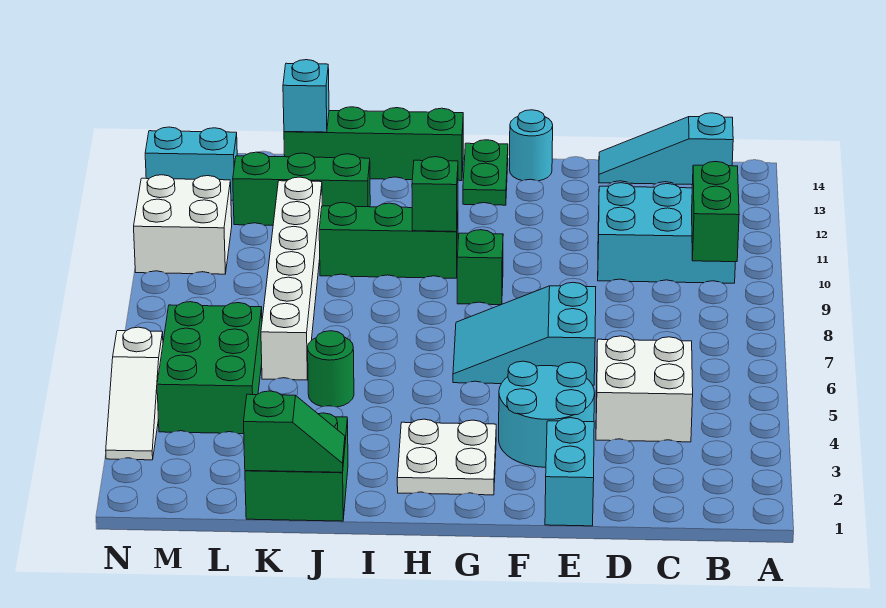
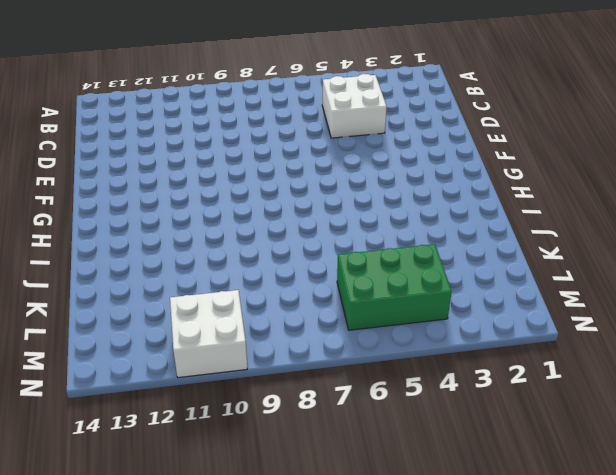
none -> cyan 2x3 brick [598,183,735,283]
none -> cyan 1x3 slope [599,113,733,185]
none -> cyan 1x2 brick [545,418,594,526]

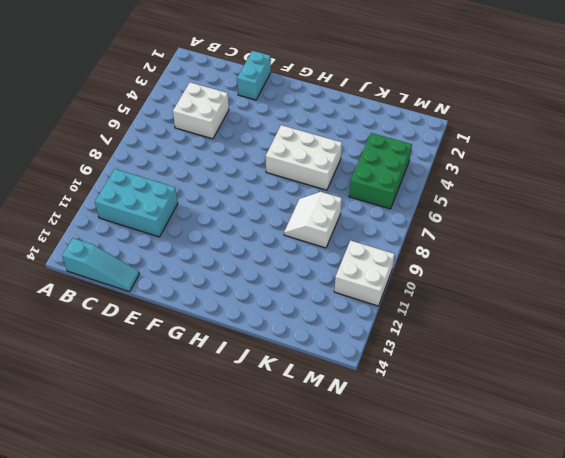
white 2x3 brick [265,125,342,190] -> green 1x1 round brick [308,331,354,407]
white 2x2 slope [284,192,342,248] -> white 1x6 brick [261,177,322,380]
none -> cyan 2x2 round brick [499,361,595,467]
none -> cyan 2x3 slope [453,282,596,385]
none -> cyan 1x1 round brick [509,110,553,181]

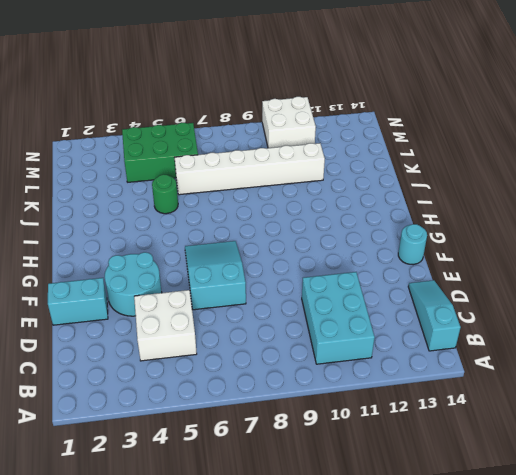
none -> white 2x2 plate [397,419,496,495]
none -> green 1x1 brick [457,230,503,305]
none -> green 1x2 plate [463,140,508,205]

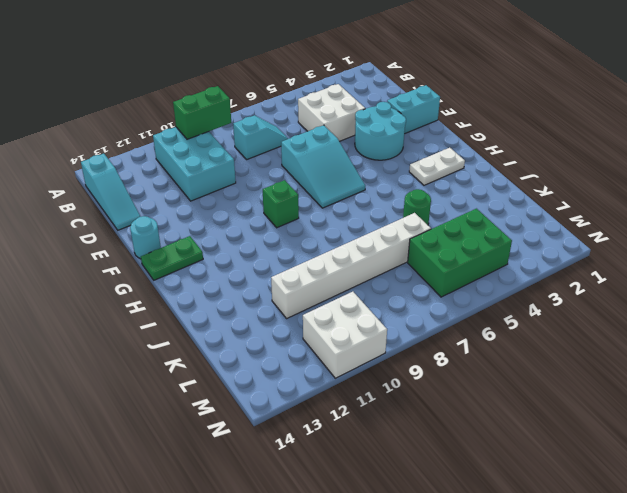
cyan 1x2 slope [233,115,288,159] -> none
white 1x2 plate [409,148,465,185] -> white 2x2 plate [397,419,496,495]
none -> green 1x3 brick [319,202,458,278]
none -> green 1x4 brick [284,107,463,181]
none -> green 2x2 brick [245,413,348,521]

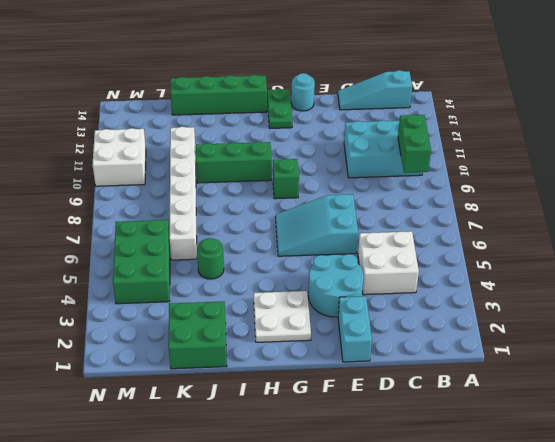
none -> green 1x3 brick [233,152,370,225]
none -> cyan 1x2 brick [145,127,237,200]
none -> white 1x3 slope [106,327,163,460]

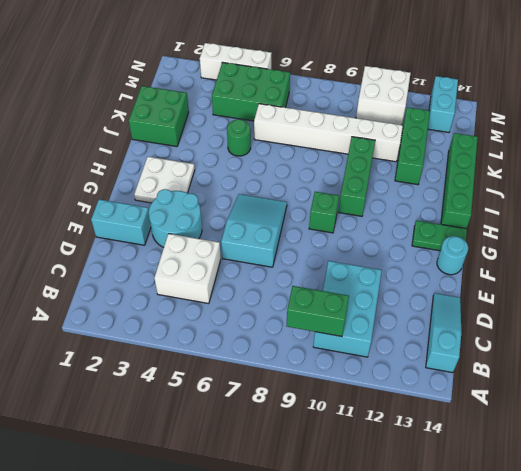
white 1x3 brick [200,43,271,80] -> white 1x3 slope [106,327,163,460]
none -> green 1x1 brick [412,157,458,232]
none -> green 1x2 slope [244,391,345,472]
none -> cyan 1x1 brick [283,60,329,132]

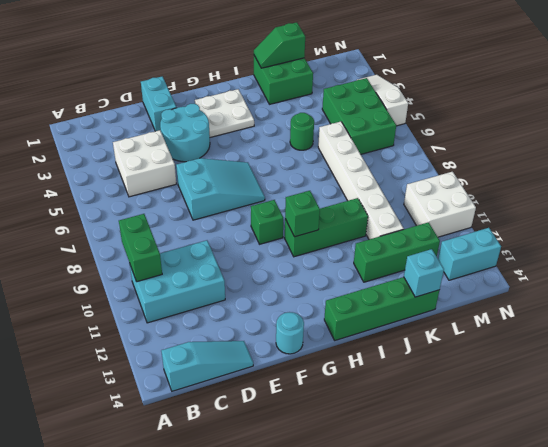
none -> green 1x2 plate [463,140,508,205]

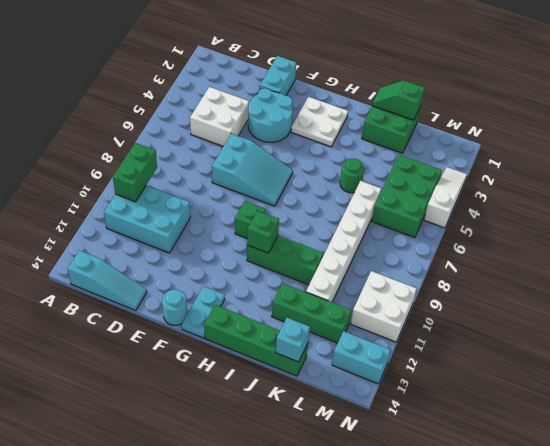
cyan 1x2 plate [182,286,225,338] -> green 1x2 plate [463,140,508,205]

